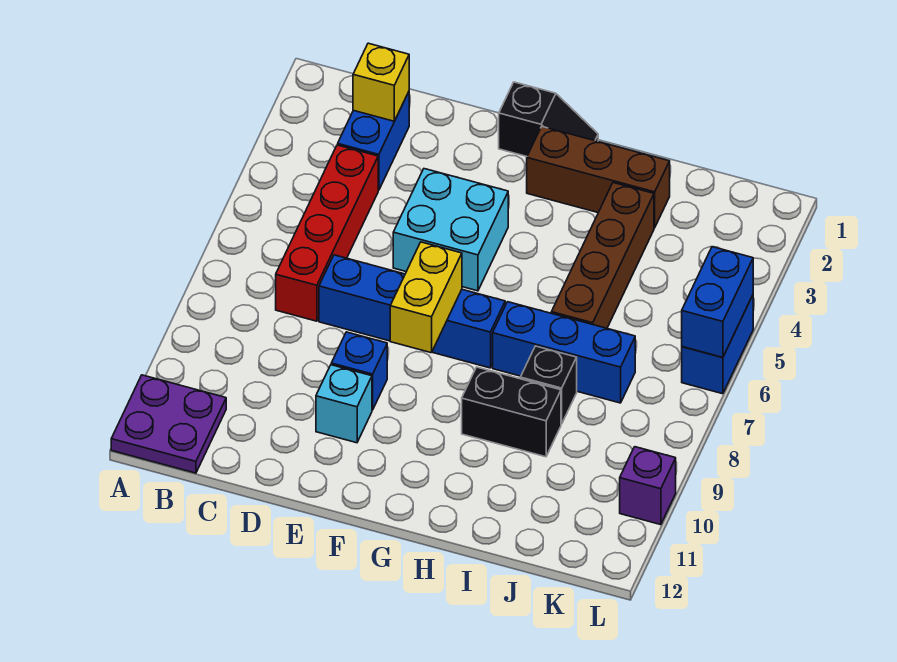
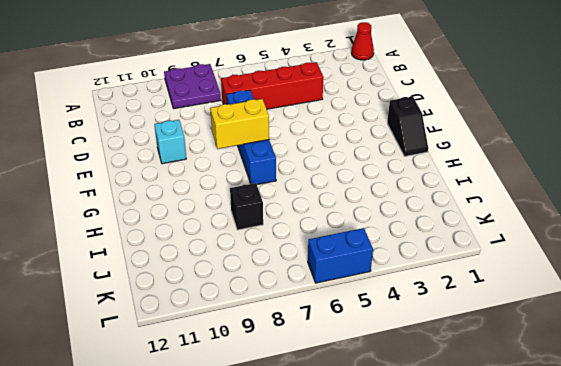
red 1x1 cone [351,22,374,60] -> none
purple 2x2 plate [164,64,221,109] -> purple 2x2 plate moved to [111,375,226,473]
none -> blue 1x2 brick [338,92,409,190]
none -> cyan 2x2 brick [393,169,508,291]
none -> blue 1x1 brick [331,332,387,410]

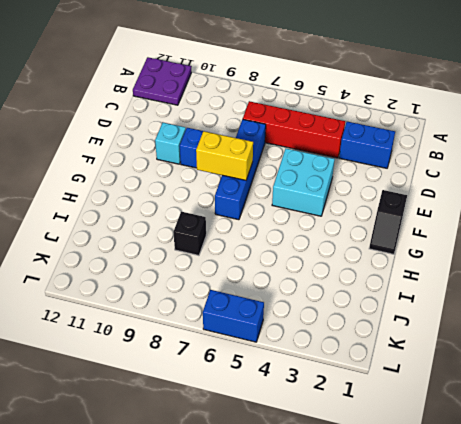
none -> brown 1x3 brick [527,127,670,228]
none -> blue 1x3 brick [493,302,635,403]
none -> black 1x2 brick [462,367,561,457]

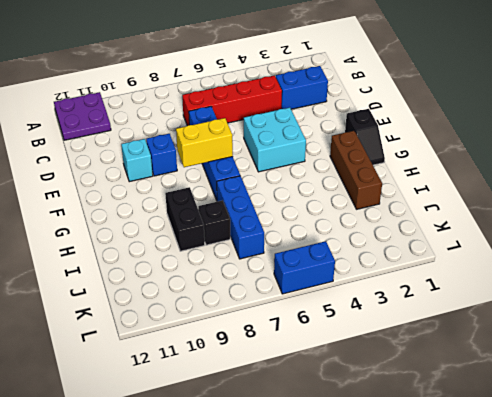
none -> brown 1x4 brick [551,183,654,328]
none -> purple 1x1 brick [620,447,676,525]
none -> yellow 1x1 brick [353,43,409,121]

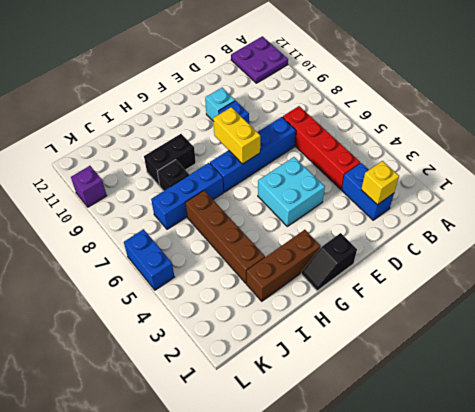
none -> blue 1x2 brick [682,247,753,358]

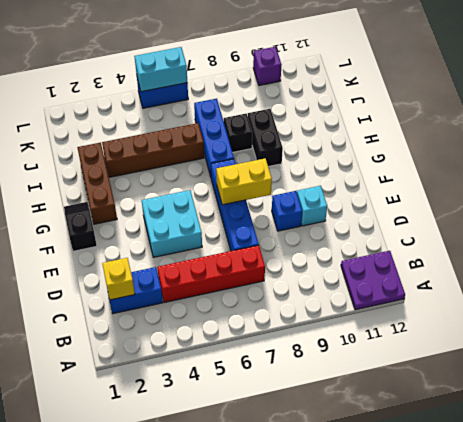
cyan 1x2 brick [134,47,187,92] -> blue 1x2 brick [682,247,753,358]

